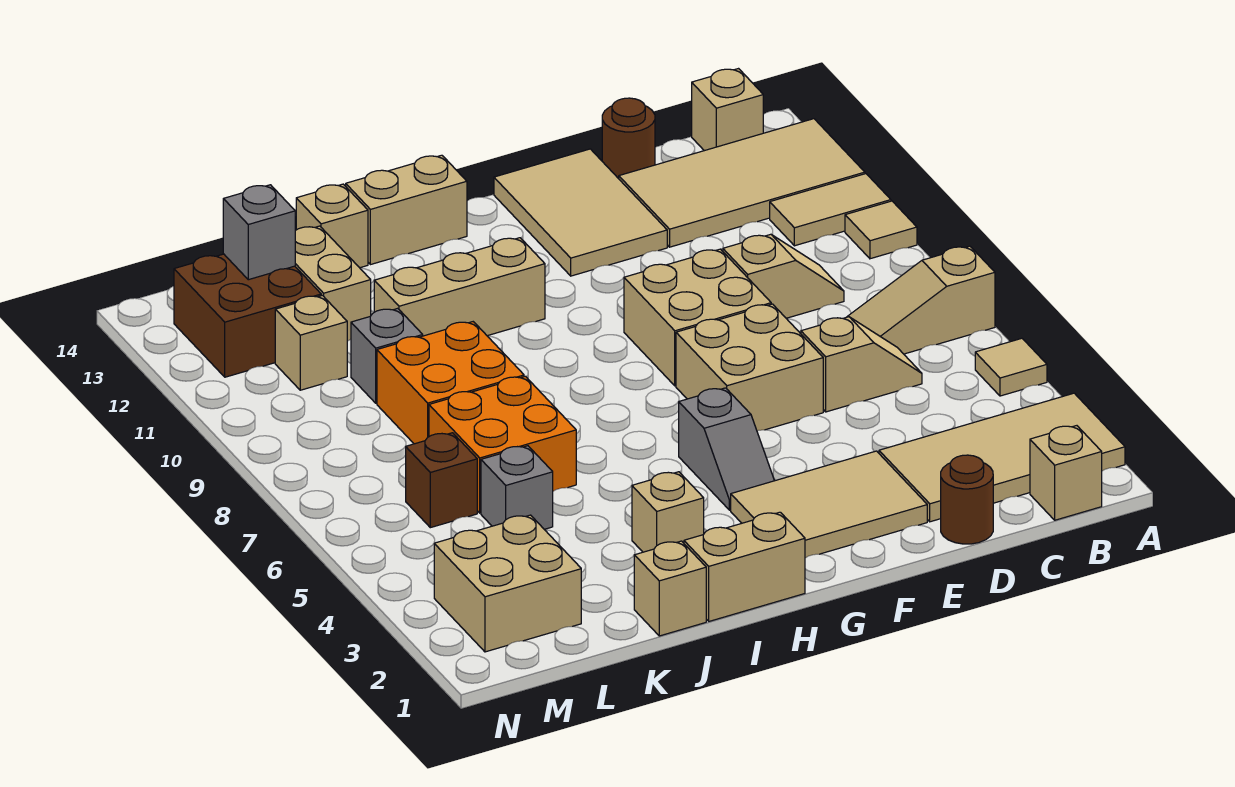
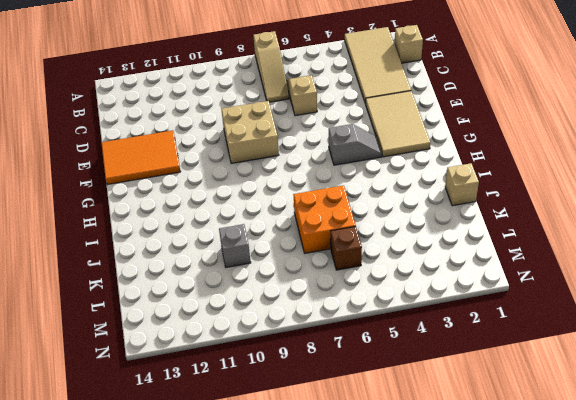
orange 2x3 tile [101,130,180,185] -> tan 2x3 tile [494,149,667,276]
none -> tan 1x1 tile [975,338,1047,396]
none -> tan 1x1 tile [845,201,917,259]
none -> tan 1x2 tile [770,174,891,246]
none -> tan 2x4 tile [619,119,865,247]

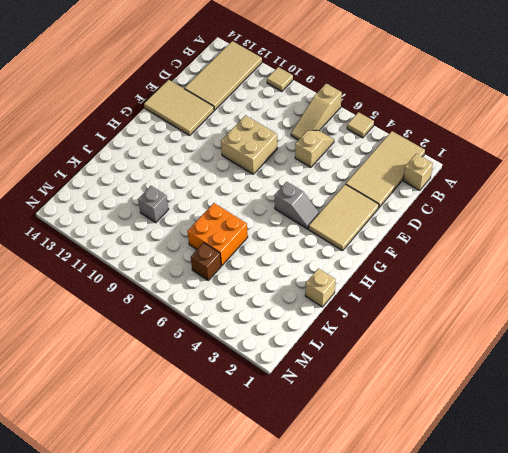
none -> tan 1x2 tile [770,174,891,246]
none -> tan 1x1 brick [692,69,763,151]
none -> tan 1x2 slope [723,234,844,318]
none -> brown 1x1 round brick [941,455,993,544]

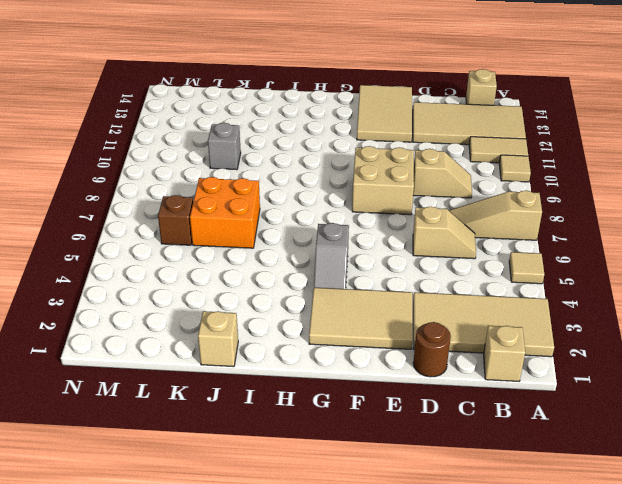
none -> brown 1x1 round brick [602,98,655,179]
none -> tan 2x2 brick [676,304,823,431]
none -> tan 1x2 brick [684,512,805,621]
none -> tan 1x3 brick [374,238,545,336]

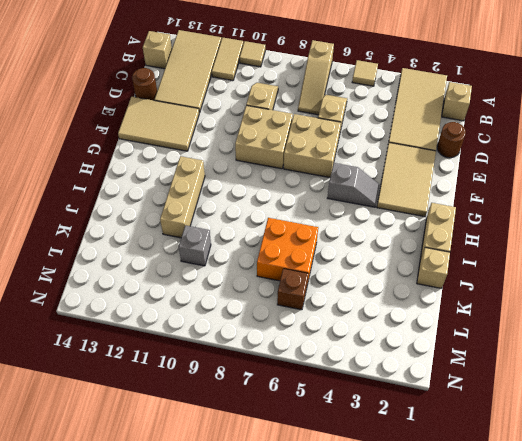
none -> tan 1x2 brick [346,155,467,265]
none -> tan 1x1 brick [632,472,704,552]
none -> orange 2x2 brick [377,322,524,444]
none -> tan 1x1 brick [296,184,368,268]

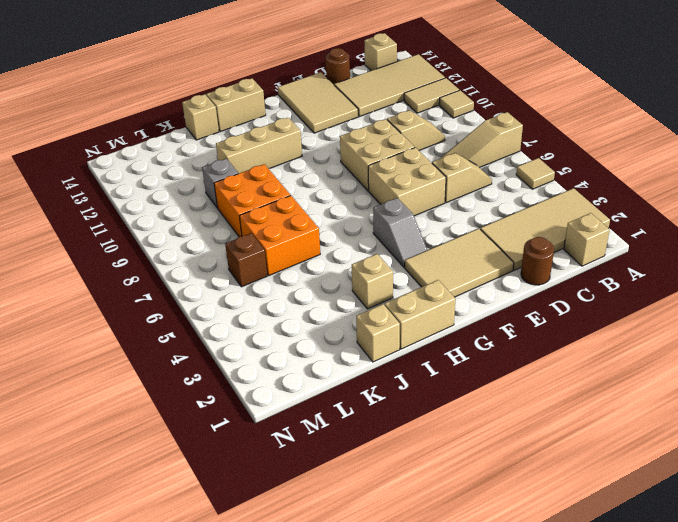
none -> grey 1x1 brick [481,446,553,529]
none -> tan 1x2 brick [295,226,371,341]
none -> tan 2x2 brick [434,515,581,652]
none -> tan 1x1 brick [275,295,347,390]

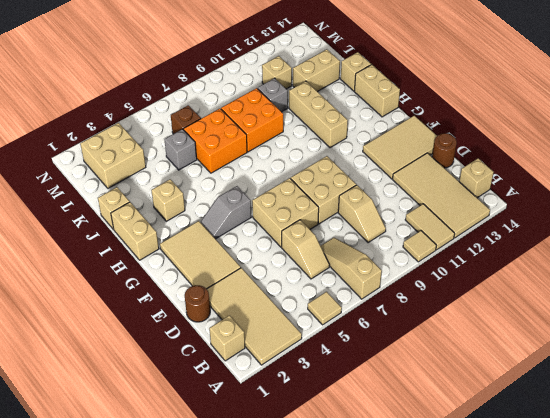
none -> brown 2x2 brick [174,254,321,377]
none -> grey 1x1 brick [223,185,295,280]

